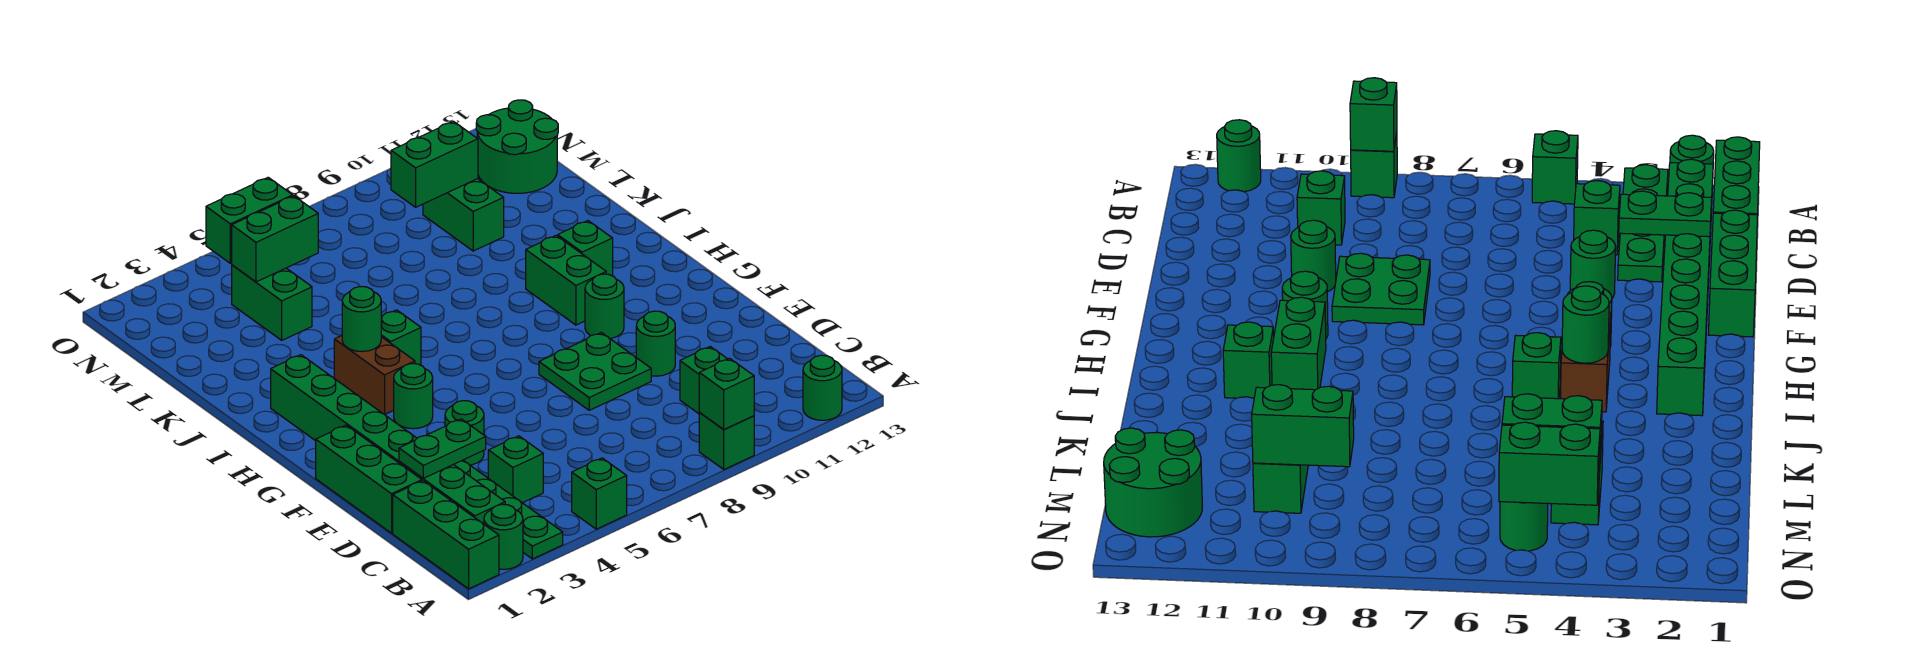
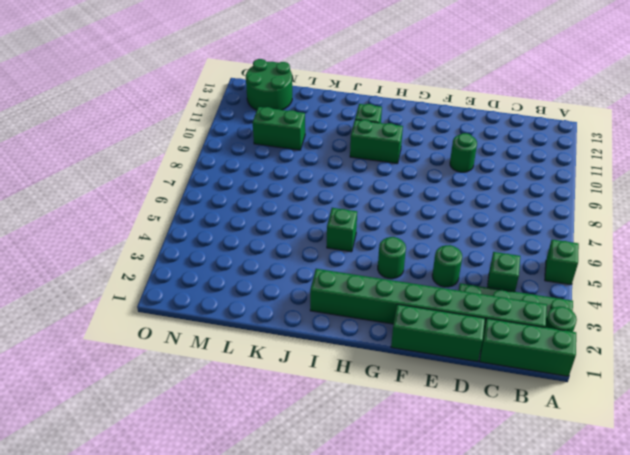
none -> green 1x1 brick [699,413,754,469]
none -> green 1x1 round brick [803,355,842,420]
none -> green 1x1 brick [680,347,727,414]

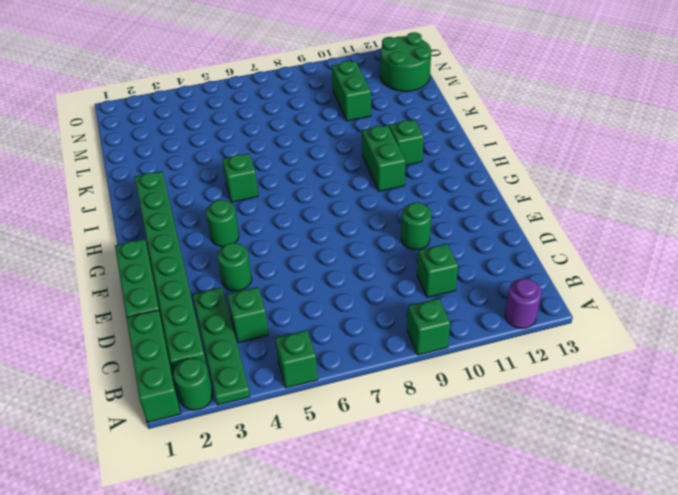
purple 1x1 round brick [505,279,542,328] -> green 1x1 round brick [803,355,842,420]
none -> green 2x2 plate [539,333,651,410]
none -> green 1x1 round brick [585,274,624,339]
none -> brown 1x2 brick [334,335,415,414]

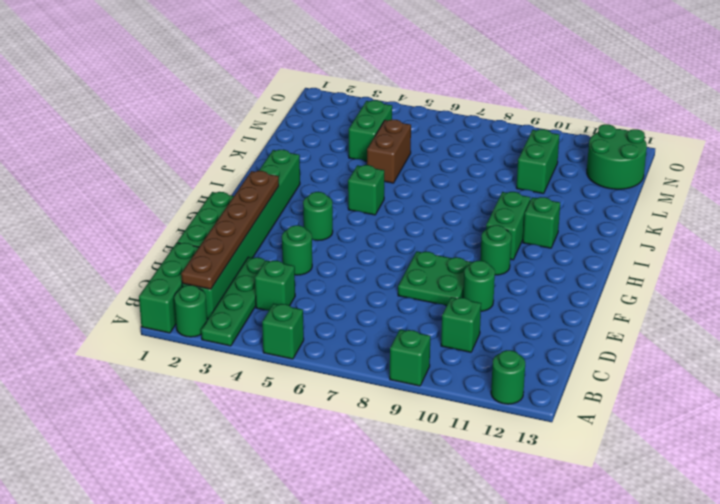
brown 1x6 plate [181,171,279,289] -> green 1x2 plate [399,419,486,478]
brown 1x2 brick [367,120,411,183] -> brown 1x2 brick moved to [334,335,415,414]
none -> green 1x1 round brick [1500,502,1548,551]
none -> green 1x1 brick [699,358,754,430]
none -> green 1x1 round brick [342,287,381,352]

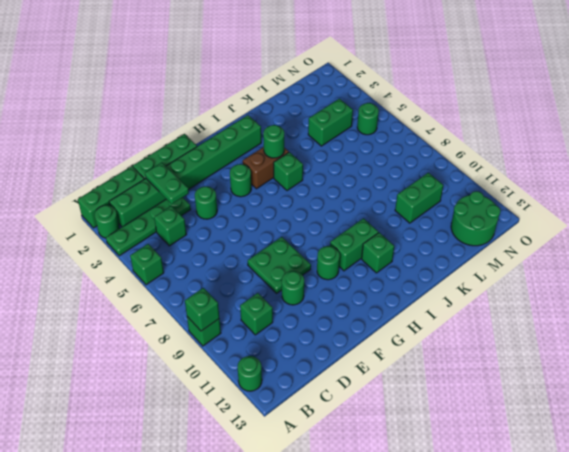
none -> green 1x2 brick [232,196,318,282]
none -> green 1x2 brick [391,121,478,207]
none -> green 1x2 brick [206,177,293,263]

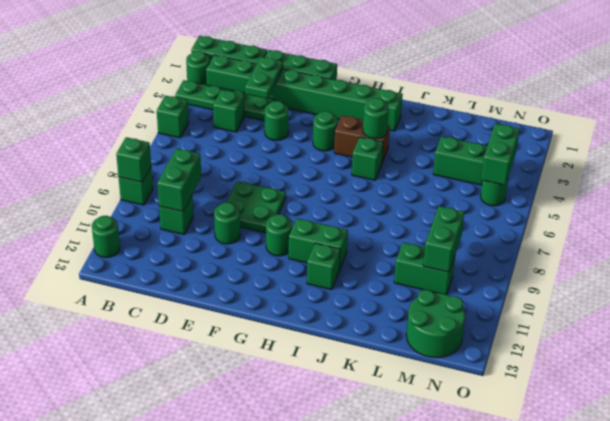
green 1x2 brick [157,148,201,212] -> green 1x2 brick moved to [232,196,318,282]

